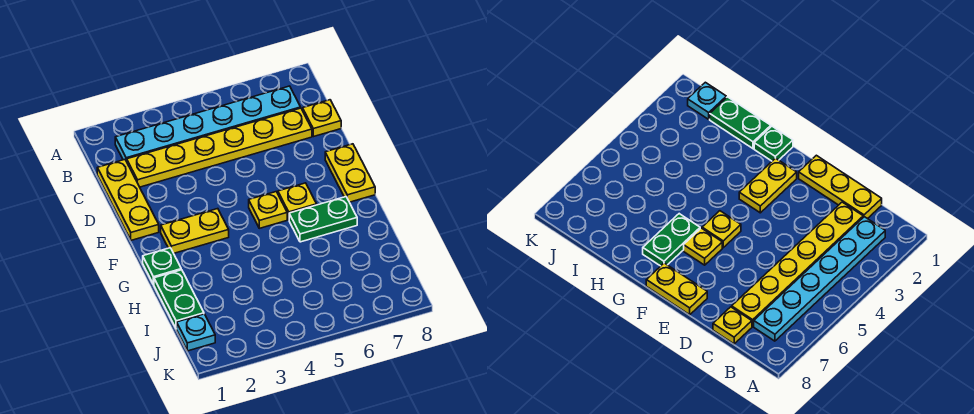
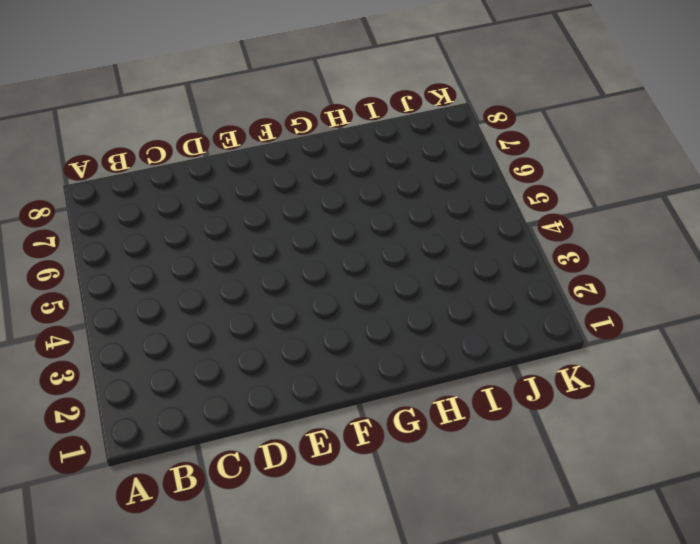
none -> cyan 1x6 plate [115,86,301,161]
none -> yellow 1x3 plate [97,160,159,240]
none -> yellow 1x6 plate [127,108,312,187]

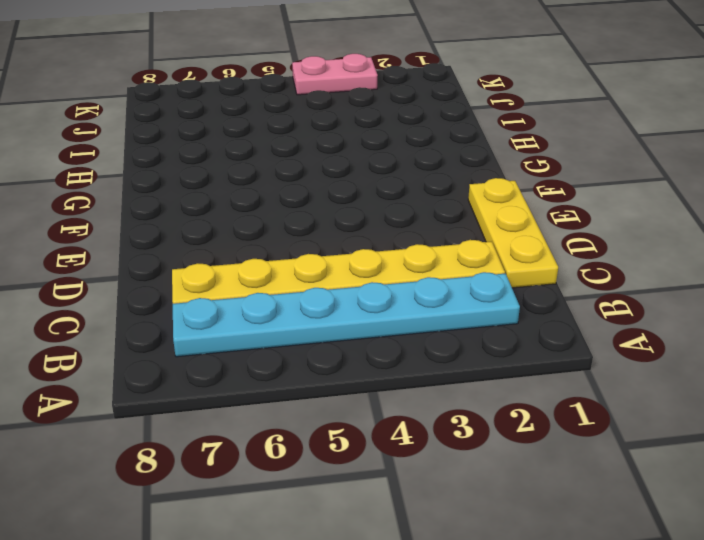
pink 1x2 plate [292,54,378,95] -> none
none -> yellow 1x1 plate [303,100,341,137]
none -> yellow 1x2 plate [325,144,375,202]
none -> yellow 1x2 plate [161,209,229,253]

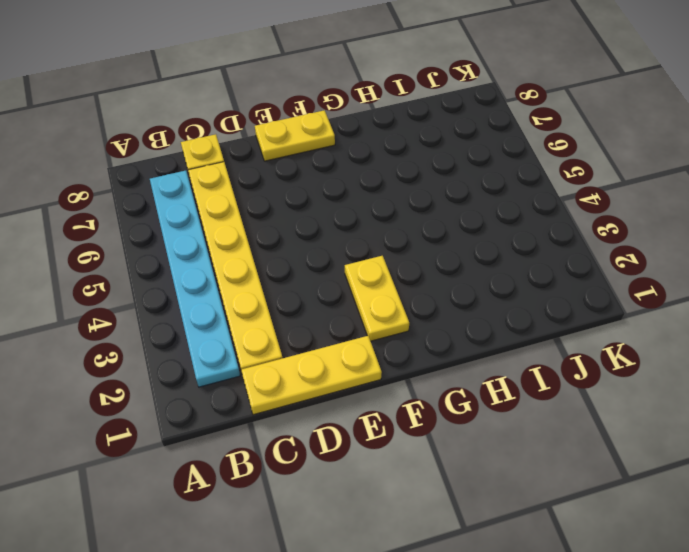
none -> yellow 1x1 plate [249,192,287,228]
none -> yellow 1x1 plate [278,183,317,219]
none -> green 1x1 plate [143,248,181,285]

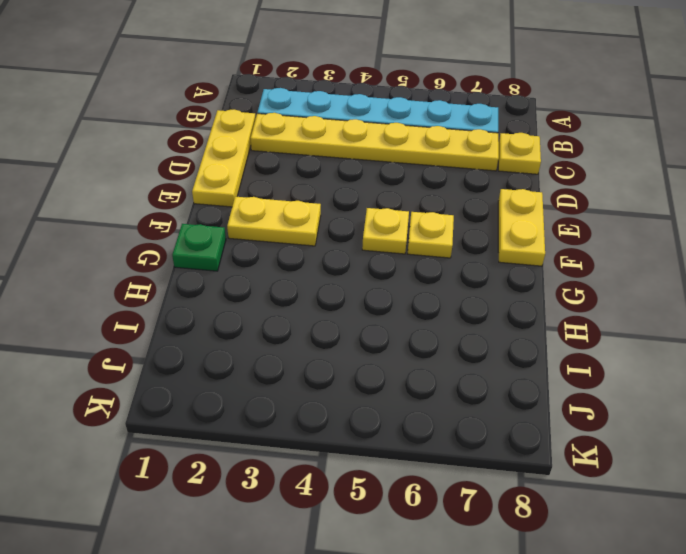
none -> green 1x2 plate [289,197,357,242]
none -> green 1x2 plate [154,270,204,329]
none -> cyan 1x1 plate [177,314,215,351]

